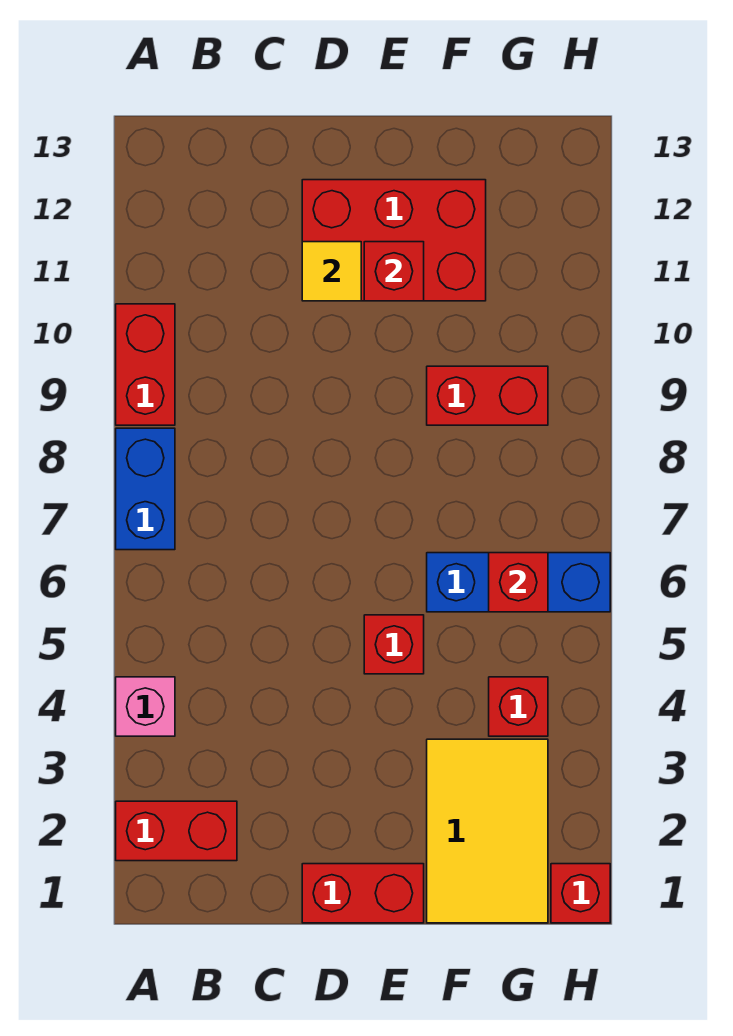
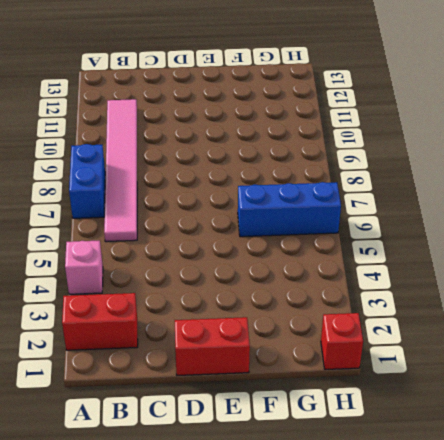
pink 1x6 tile [104,99,137,242] -> none
none -> red 1x2 brick [116,304,175,425]
none -> red 2x3 brick [302,180,486,301]
none -> red 1x1 brick [364,615,424,674]

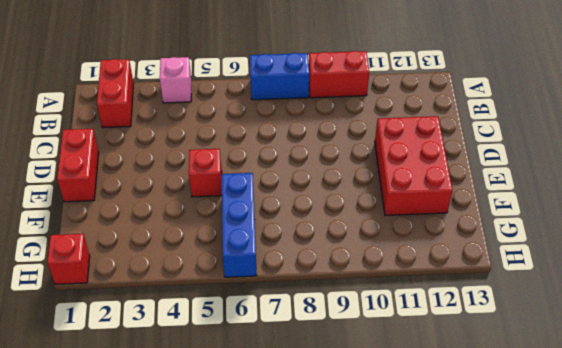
none -> yellow 2x3 tile [427,739,548,923]
none -> red 1x2 brick [427,366,548,425]
none -> red 1x1 brick [489,677,548,736]

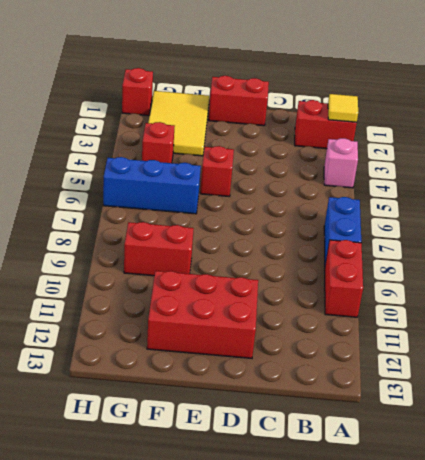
yellow 1x1 tile [328,94,358,122] -> yellow 1x1 tile moved to [302,242,361,301]
none -> red 1x1 brick [364,242,424,301]
none -> red 1x1 brick [489,553,548,612]

